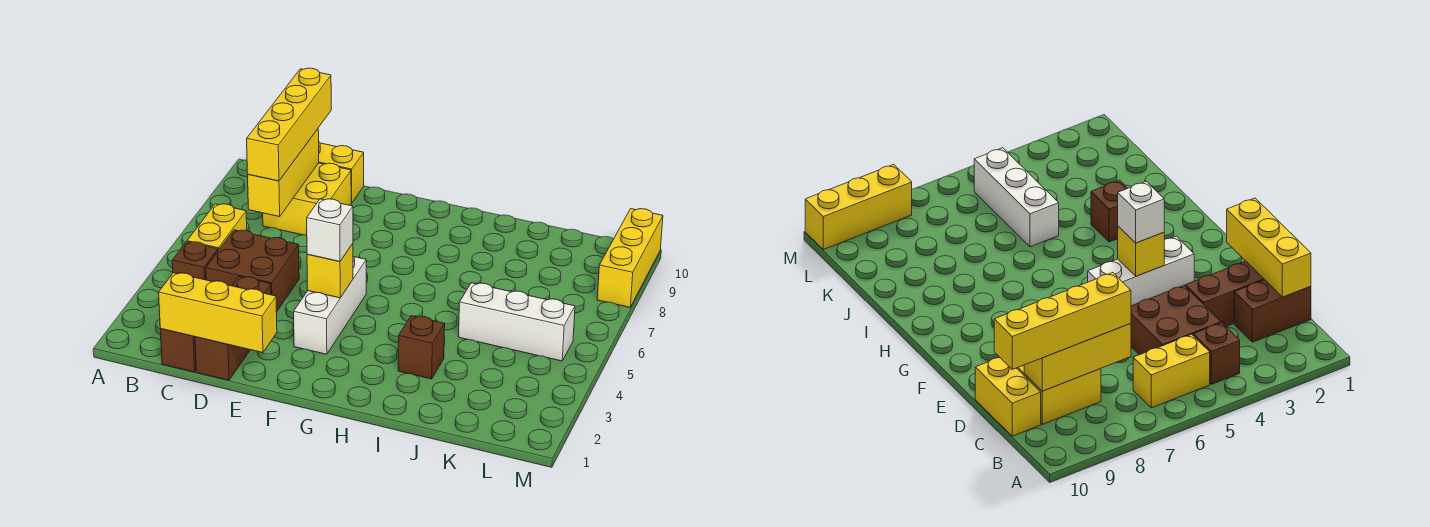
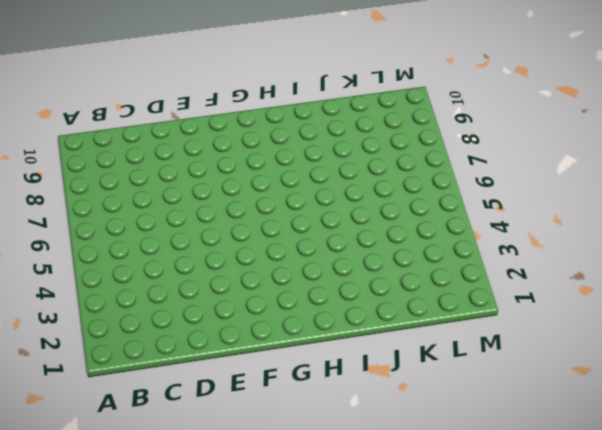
none -> brown 1x1 brick [172,242,218,280]
none -> yellow 1x2 brick [187,204,247,251]
none -> brown 1x2 brick [160,329,196,372]

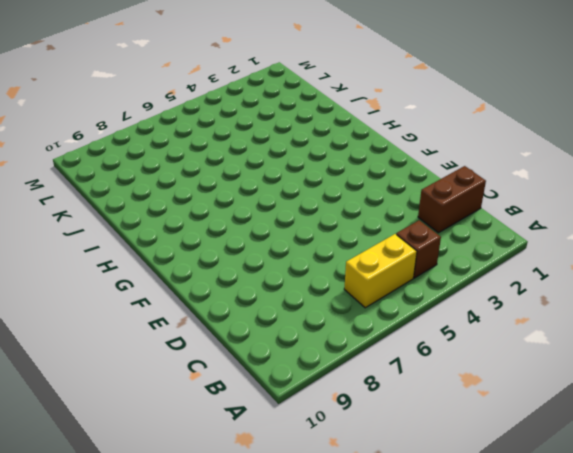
none -> brown 2x2 brick [206,230,299,312]
none -> yellow 2x2 brick [263,163,351,235]
none -> yellow 1x2 brick [319,142,364,203]

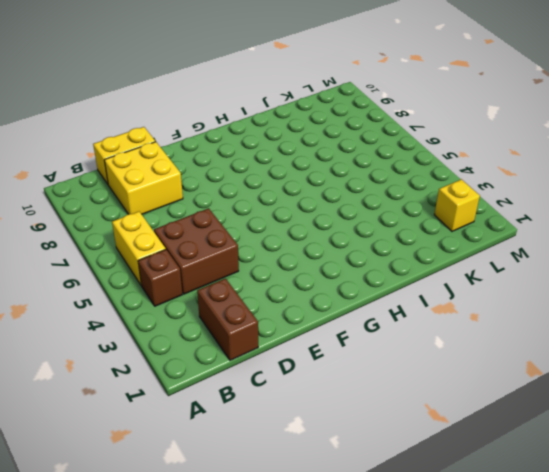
yellow 1x1 brick [434,179,480,231] -> yellow 1x1 brick moved to [307,244,353,298]
none -> brown 1x3 brick [195,277,271,380]
none -> white 1x3 brick [294,256,366,354]
none -> brown 1x1 brick [398,316,445,379]

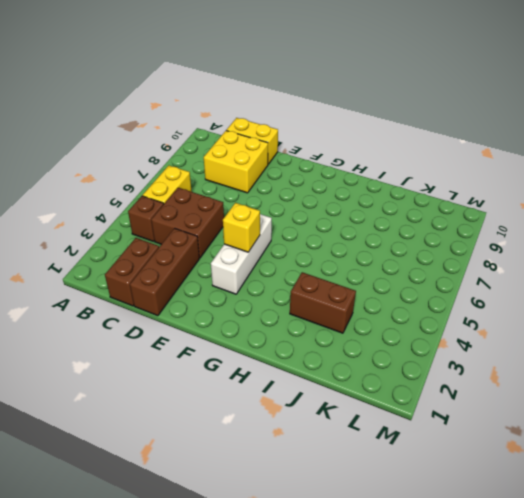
brown 1x2 brick [290,272,356,333] -> brown 1x1 brick [398,316,445,379]
none -> white 1x3 brick [459,283,575,361]
none -> yellow 1x3 brick [597,209,663,307]
none -> yellow 1x3 brick [159,273,277,352]

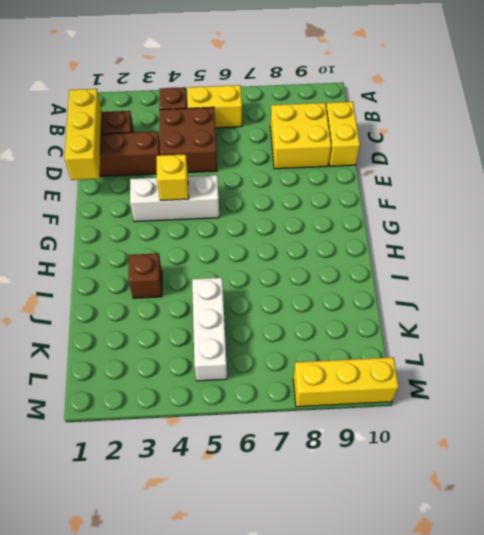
none -> yellow 1x3 brick [248,129,319,217]
none -> yellow 1x4 brick [247,68,331,181]
none -> white 1x1 brick [307,199,353,261]

